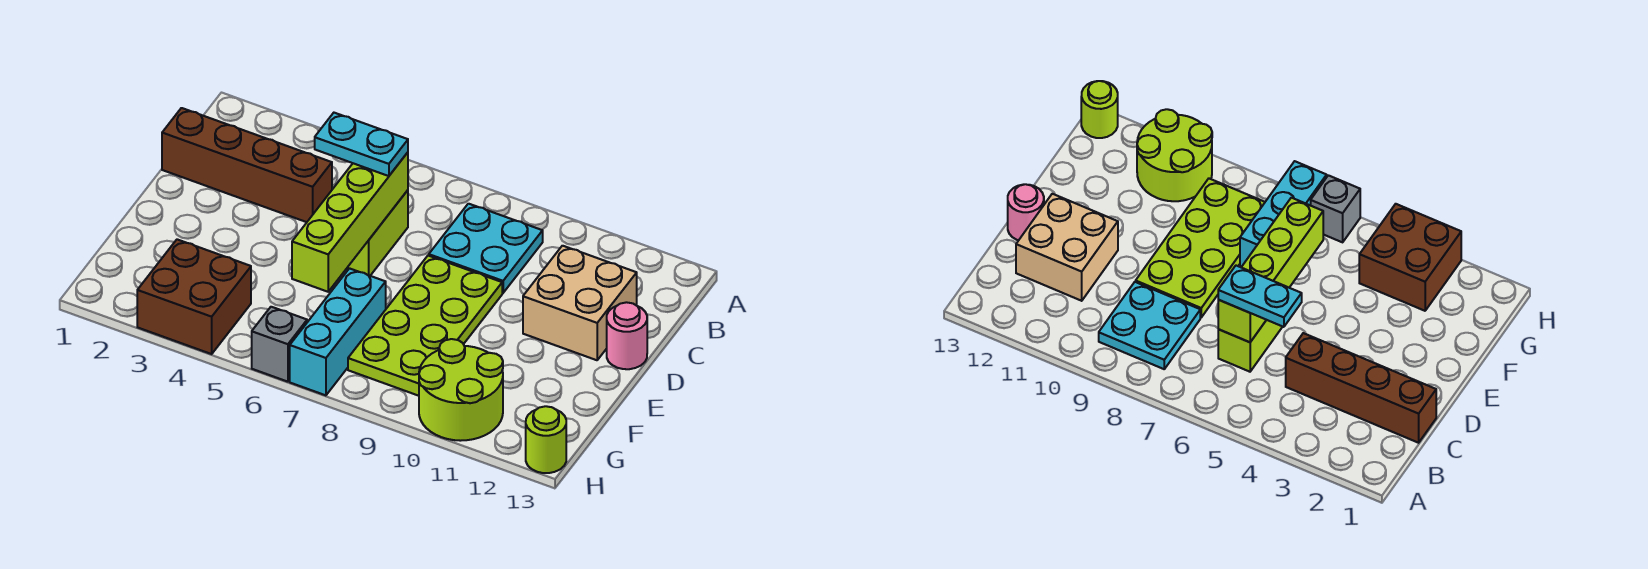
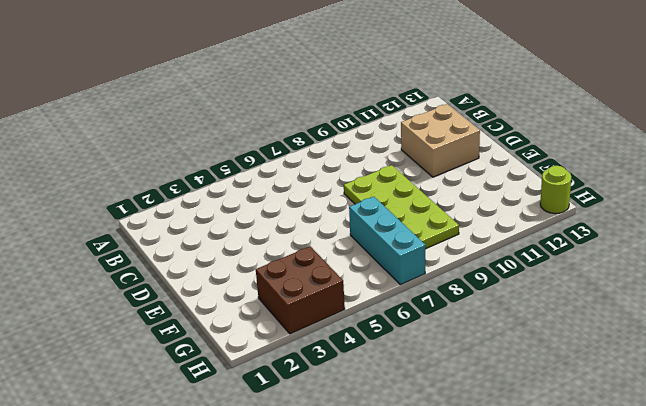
none -> cyan 2x2 plate [429,204,543,293]
none -> brown 1x4 brick [162,108,332,222]
none -> lime 1x2 brick [346,190,408,276]

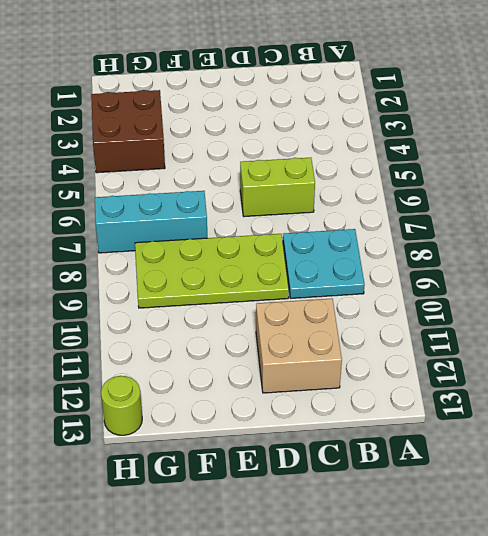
none -> brown 1x4 brick [162,108,332,222]
none -> pink 1x1 round brick [607,302,647,369]
none -> lime 2x2 round brick [419,339,503,441]

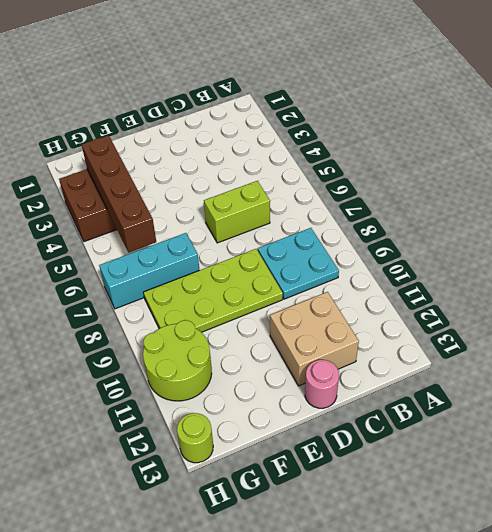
brown 1x4 brick [82,135,156,252] -> brown 1x4 brick moved to [162,108,332,222]
none -> grey 1x1 brick [252,307,307,382]
none -> lime 1x4 brick [292,152,408,292]
none -> cyan 1x2 plate [315,113,408,176]

